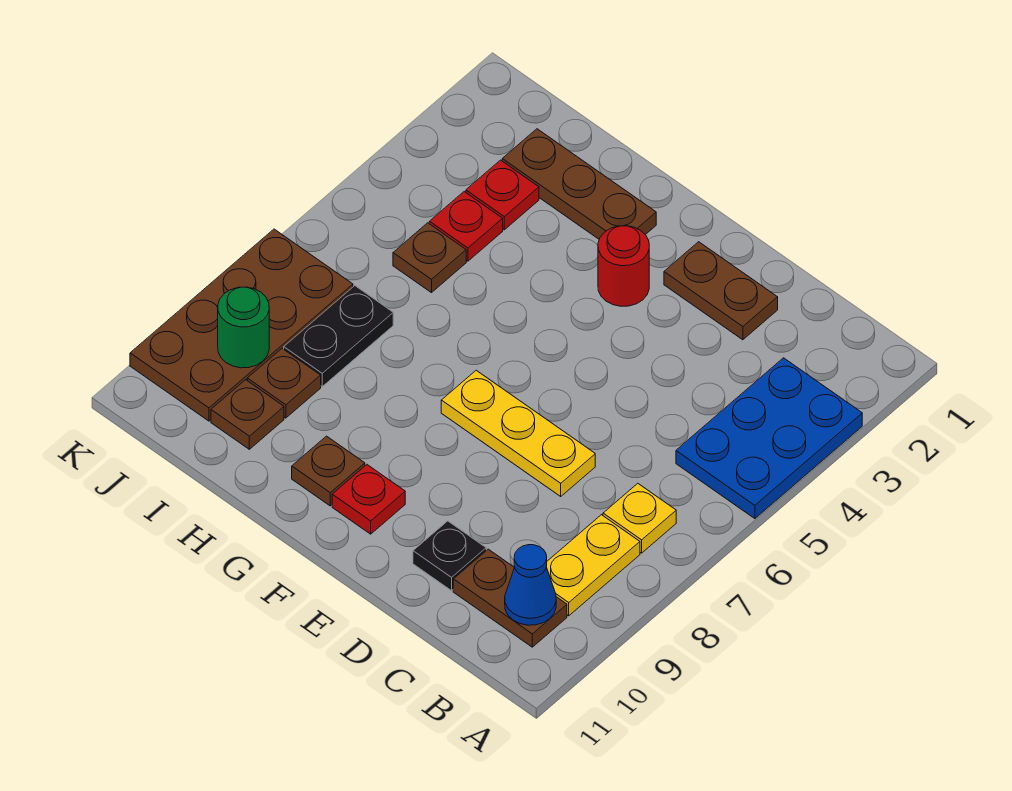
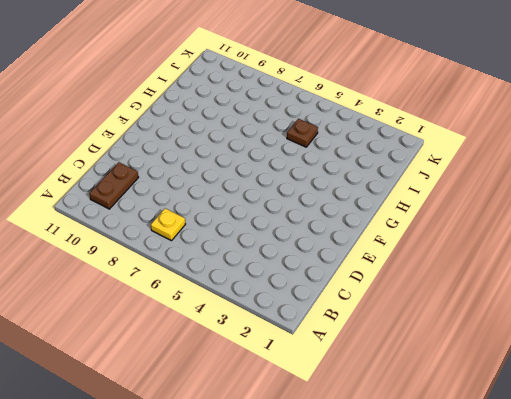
none -> blue 2x3 plate [676,358,862,519]
none -> yellow 1x2 plate [546,515,640,616]
none -> brown 1x2 plate [664,242,778,340]

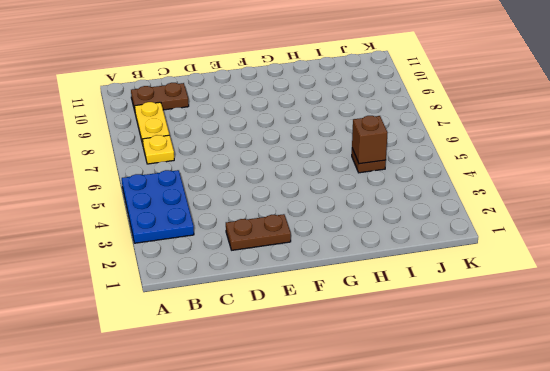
brown 1x1 brick [352,116,388,164] -> none
none -> yellow 1x3 plate [441,370,595,496]
none -> black 1x1 plate [413,521,486,591]
none -> red 1x1 round brick [598,226,649,306]

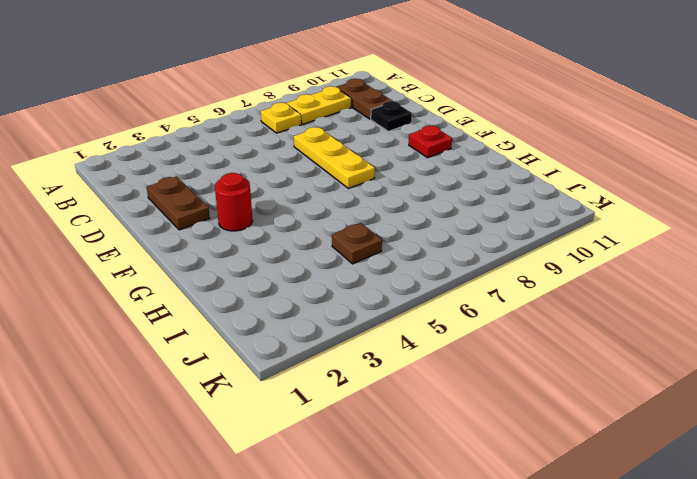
none -> blue 2x3 plate [676,358,862,519]
none -> brown 1x3 plate [502,129,656,239]
none -> brown 1x1 plate [292,436,365,506]

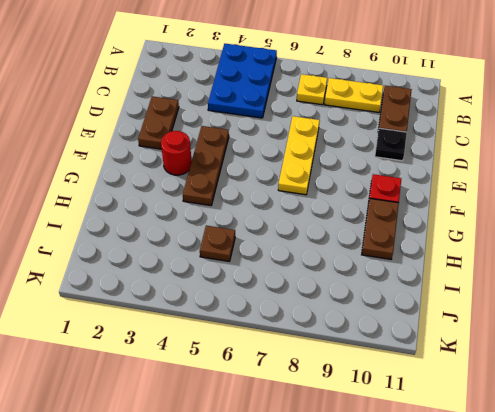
blue 2x3 plate [208,44,277,118] -> blue 2x3 plate turned to [676,358,862,519]
brown 1x3 plate [183,126,229,206] -> brown 1x3 plate moved to [502,129,656,239]
brown 1x2 plate [362,198,399,259] -> brown 1x1 plate [292,436,365,506]
none -> red 1x1 plate [466,160,539,230]
none -> red 1x1 plate [429,192,503,261]
none -> black 1x2 plate [284,286,393,386]

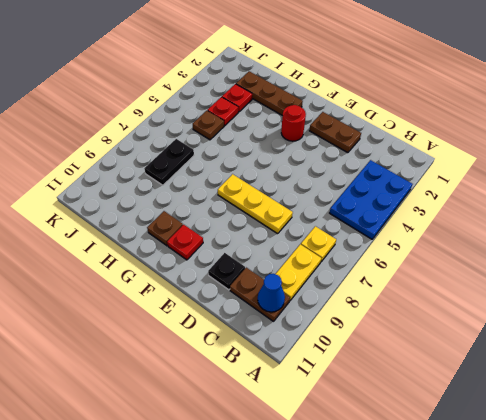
none -> brown 1x1 plate [247,348,321,418]
none -> brown 1x1 plate [211,380,284,449]
none -> brown 2x4 plate [130,229,353,421]

